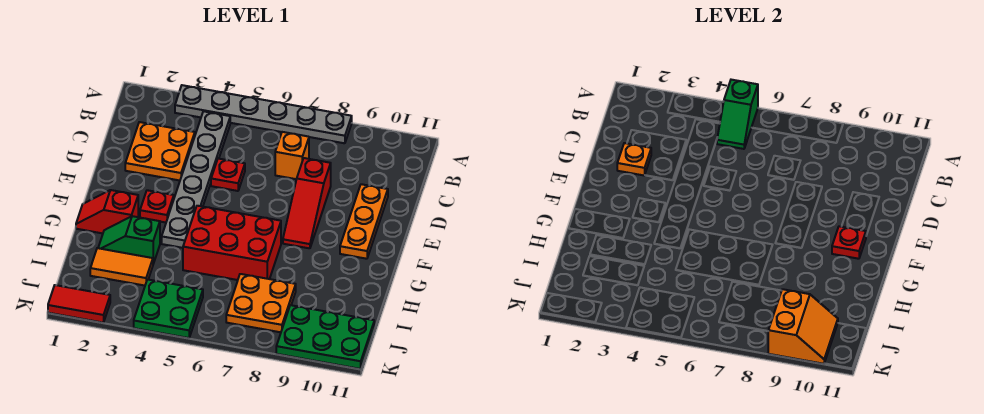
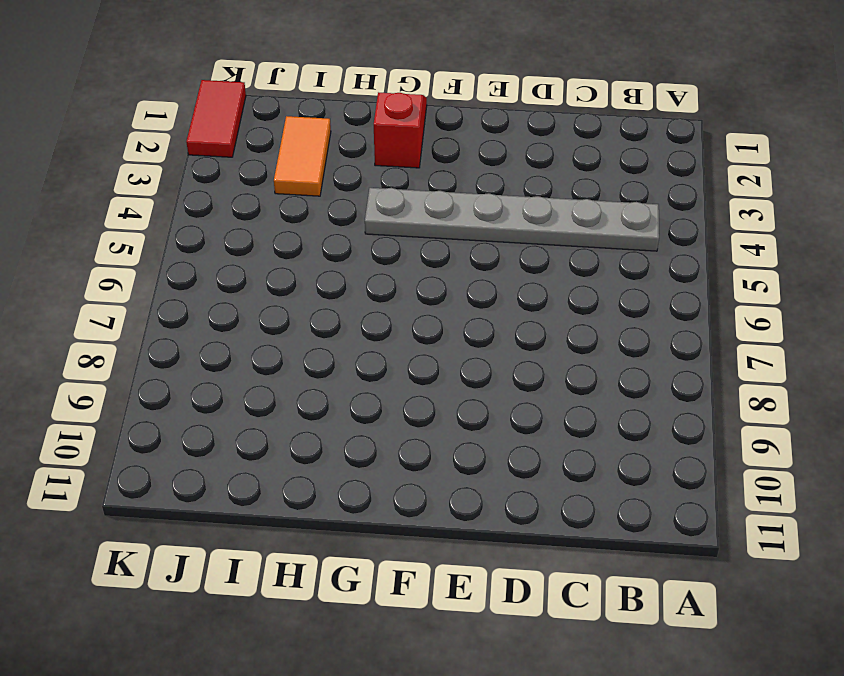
none -> grey 1x6 plate [175,85,352,143]
none -> orange 2x2 plate [125,122,195,180]
none -> orange 1x1 brick [275,132,309,179]

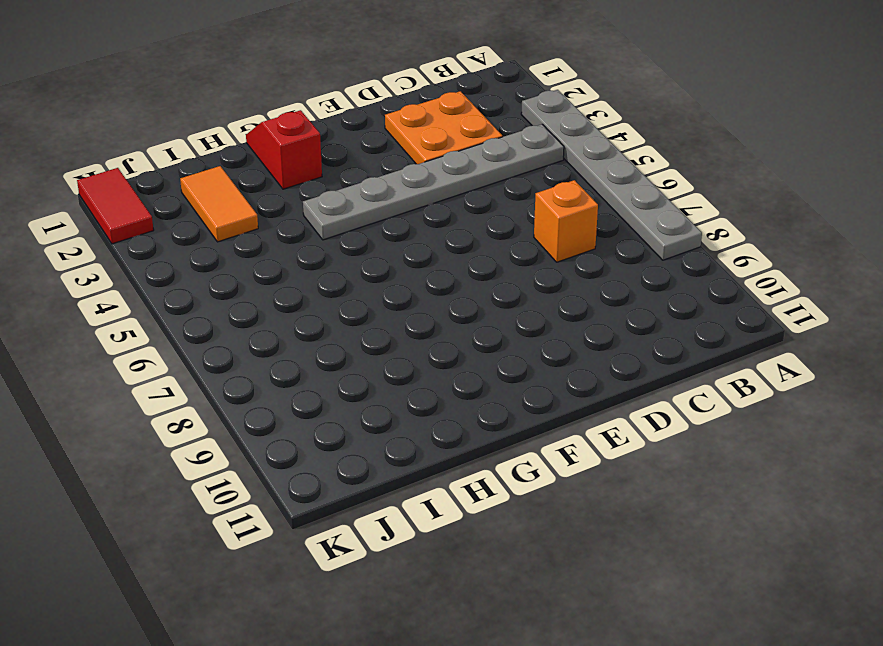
none -> red 1x1 plate [211,159,245,191]
none -> red 1x3 slope [283,158,331,248]
none -> orange 1x3 plate [340,184,388,259]

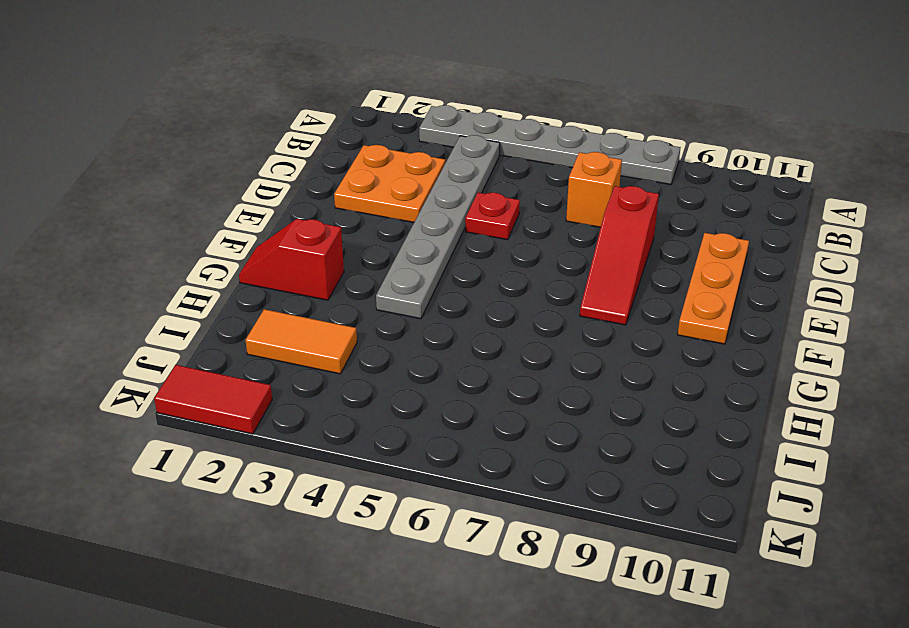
none -> red 1x1 plate [140,190,174,223]
none -> red 2x3 brick [183,206,281,280]
none -> green 1x2 slope [98,216,160,264]

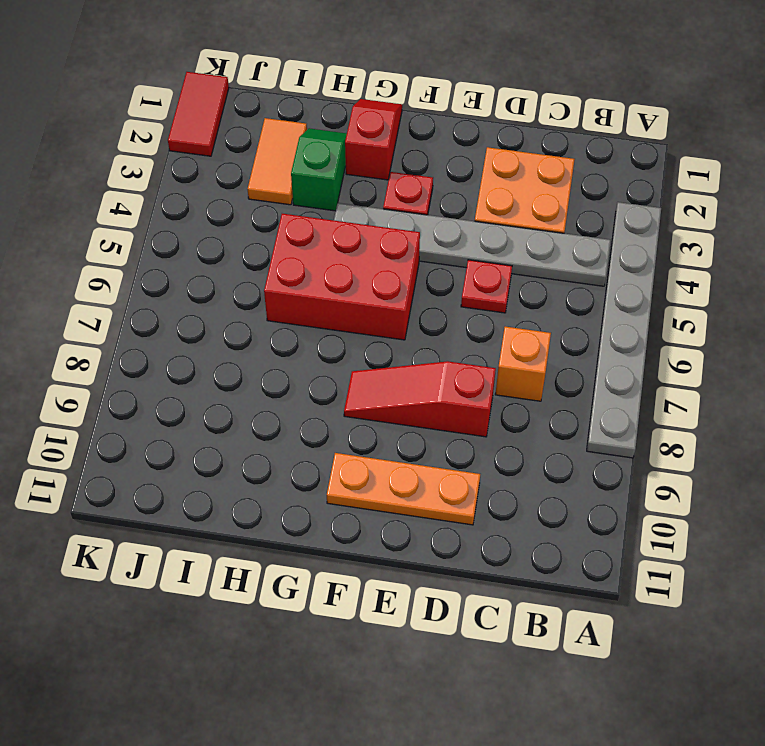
red 2x3 brick [264,214,420,340] -> red 2x3 brick turned to [183,206,281,280]
none -> orange 2x2 plate [226,274,296,332]
none -> green 2x2 plate [134,279,203,338]
none -> green 2x3 plate [276,305,374,369]

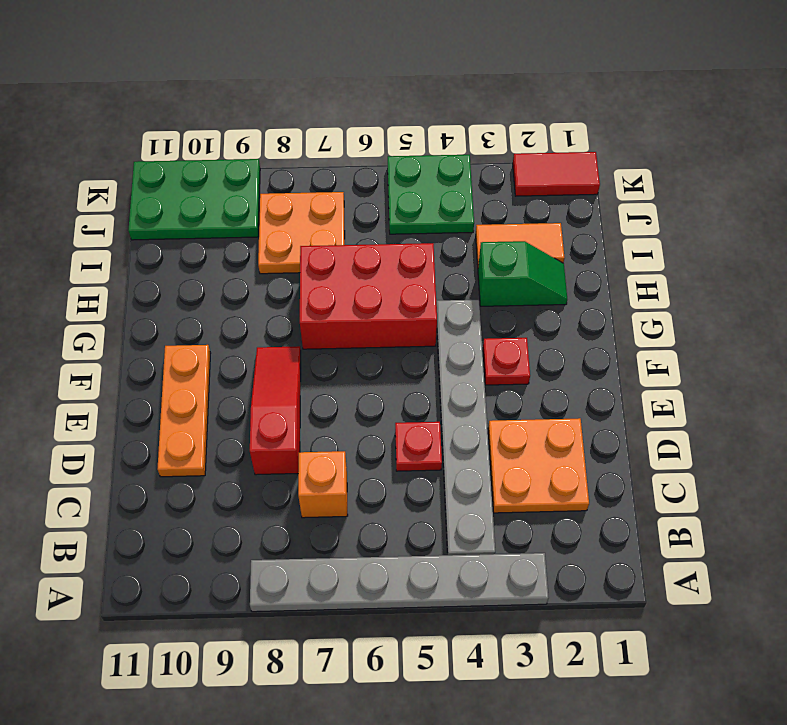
none -> red 1x2 slope [76,190,138,233]
none -> green 1x2 slope [717,80,758,149]
none -> orange 1x1 plate [617,143,651,176]

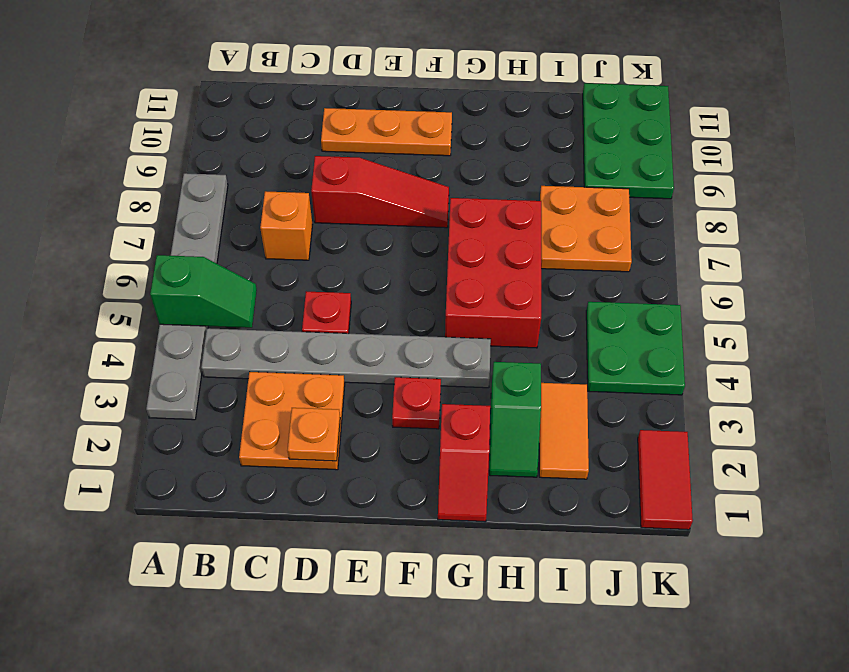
none -> red 1x1 plate [832,226,866,259]
none -> orange 2x2 slope [768,289,838,364]

